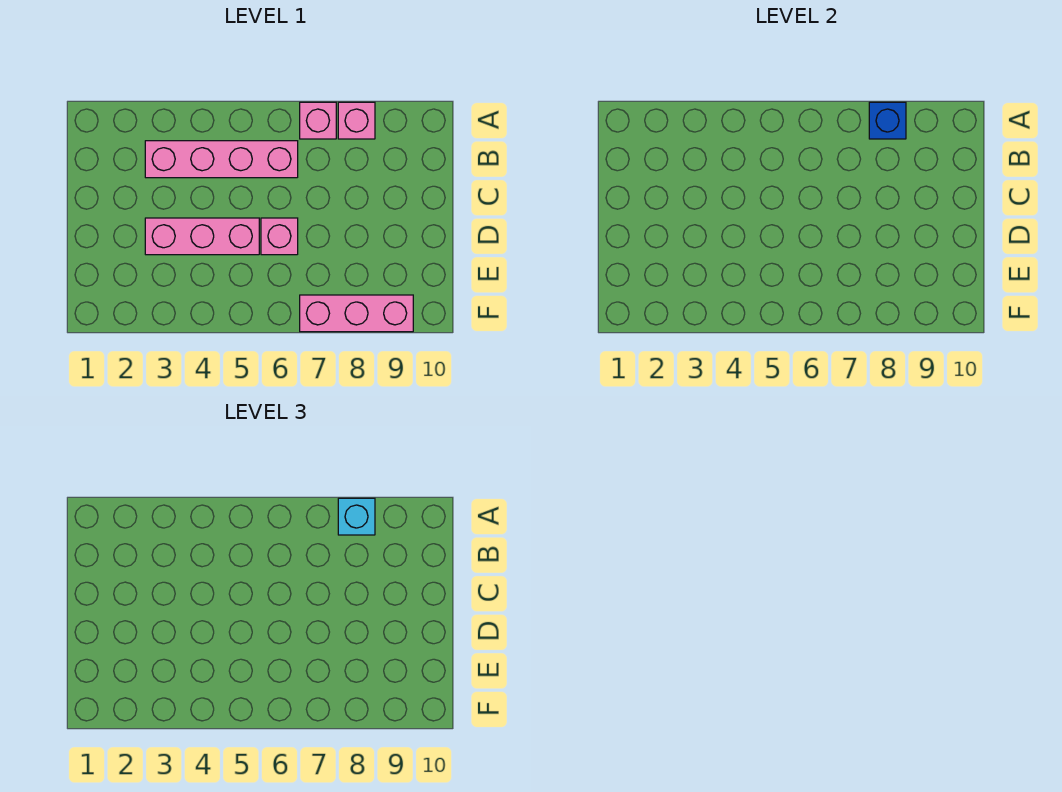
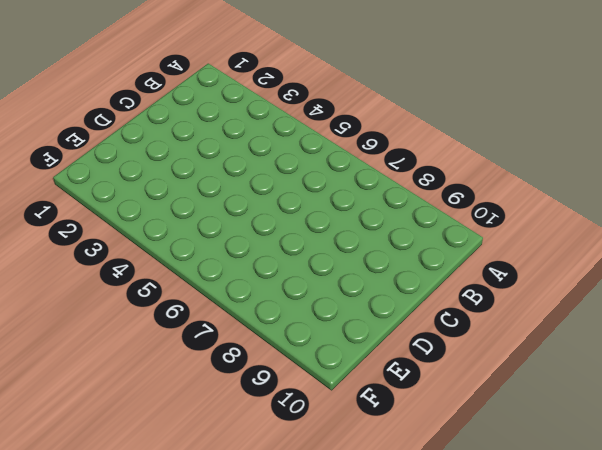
none -> pink 1x1 brick [300,102,336,139]
none -> pink 1x1 brick [338,102,375,139]

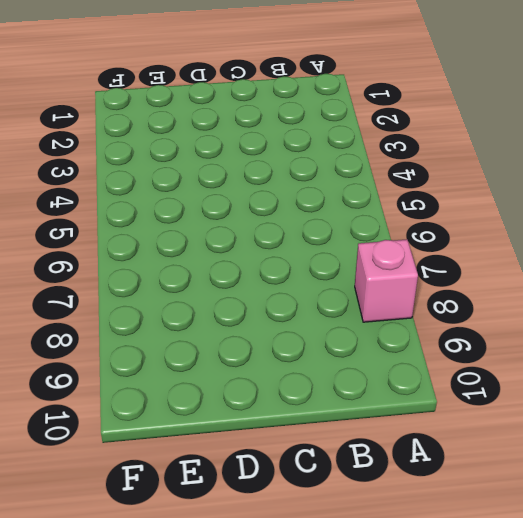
none -> pink 1x1 brick [300,102,336,139]
none -> pink 1x4 brick [145,141,298,178]

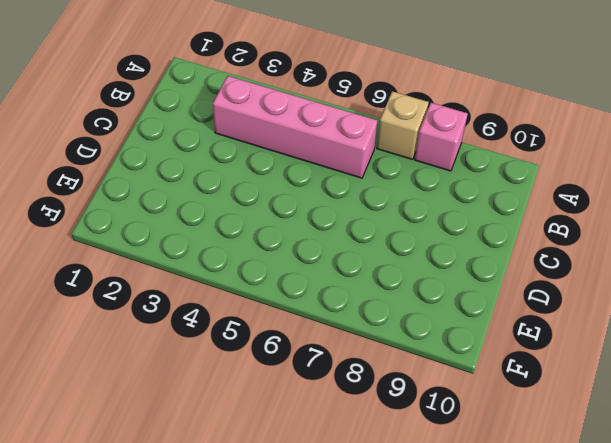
tan 1x1 brick [377,91,429,159] -> pink 1x1 brick [300,102,336,139]
none -> pink 1x3 brick [145,218,259,255]
none -> pink 1x1 brick [261,218,298,255]

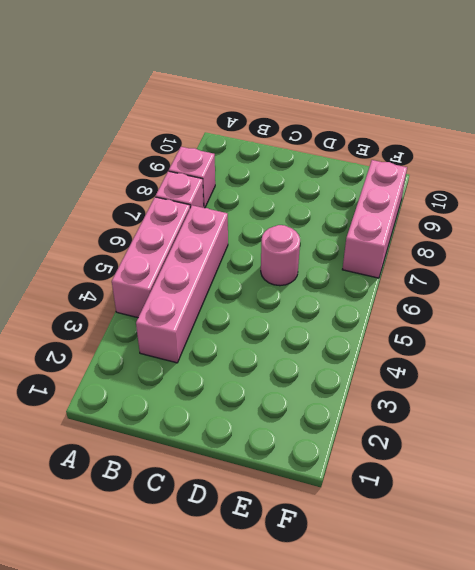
pink 1x3 brick [112,197,190,318] -> pink 1x3 brick moved to [145,218,259,255]
pink 1x1 round brick [261,225,300,286] -> pink 1x1 brick [261,218,298,255]
none -> blue 1x1 brick [869,102,906,139]
none -> cyan 1x1 brick [338,498,375,535]

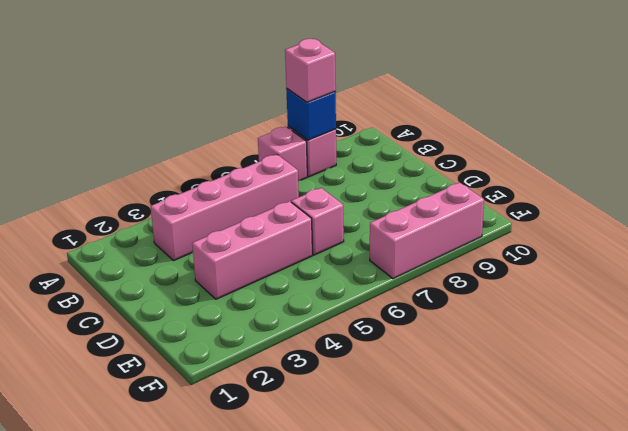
pink 1x1 brick [285,39,336,102] -> cyan 1x1 brick [338,498,375,535]

